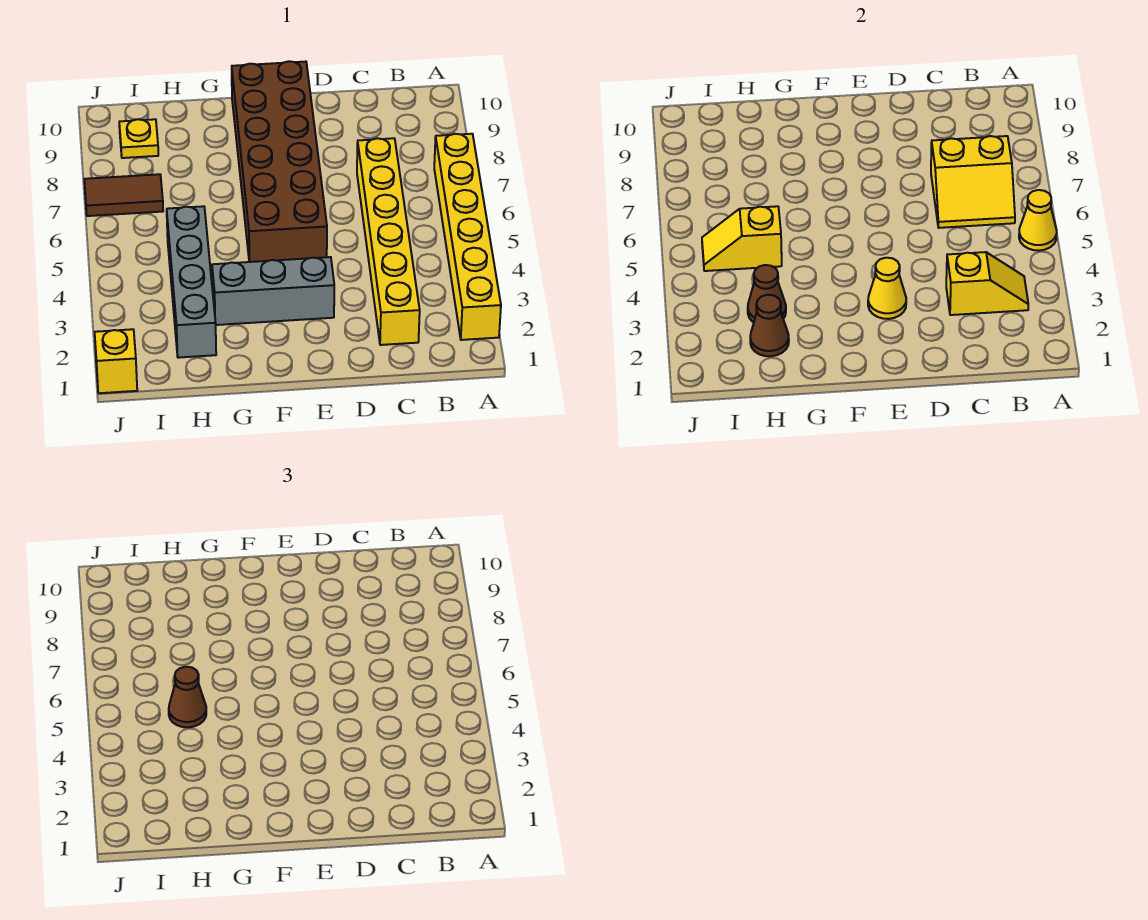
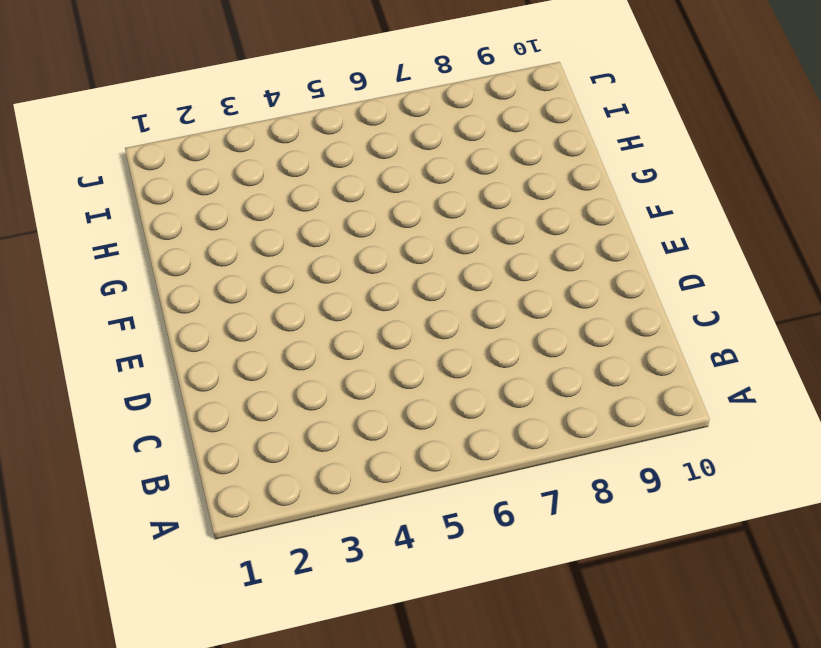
none -> yellow 1x6 brick [434,134,501,340]
none -> yellow 1x6 brick [357,138,420,345]
none -> grey 1x3 brick [212,257,334,325]

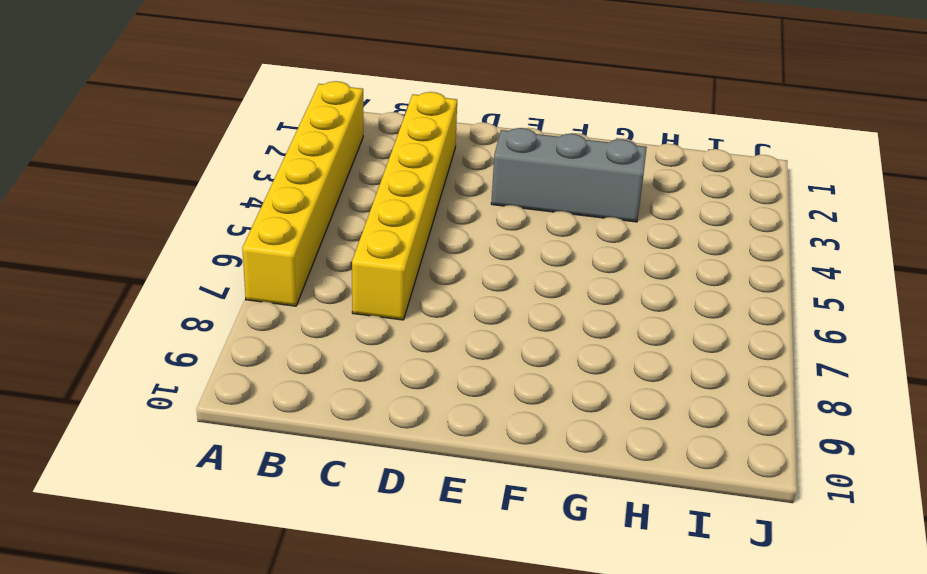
none -> brown 2x6 brick [232,61,327,262]
none -> grey 1x4 brick [167,206,216,358]
none -> brown 1x2 tile [84,174,163,216]

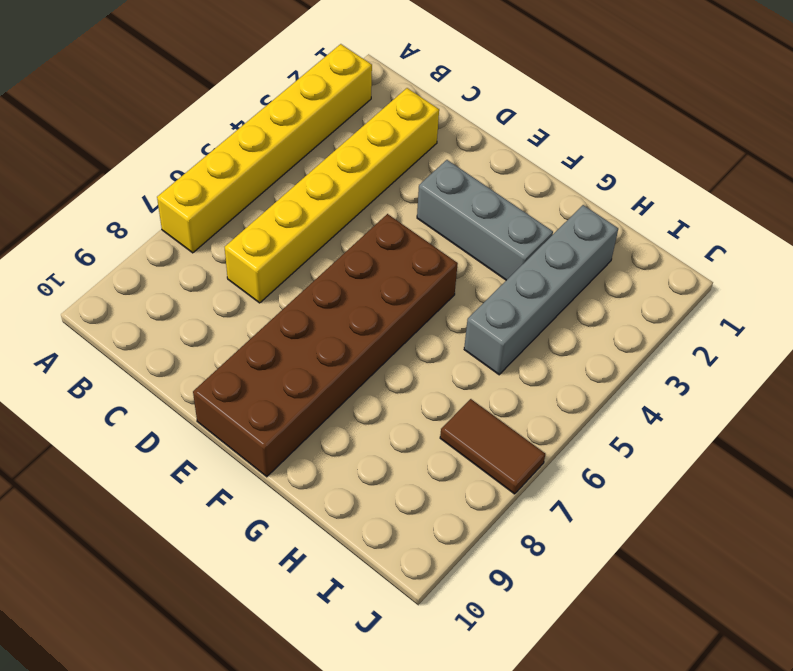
none -> yellow 1x1 plate [119,119,158,158]
none -> yellow 1x1 brick [95,329,137,393]
none -> yellow 1x1 cone [1019,190,1057,251]

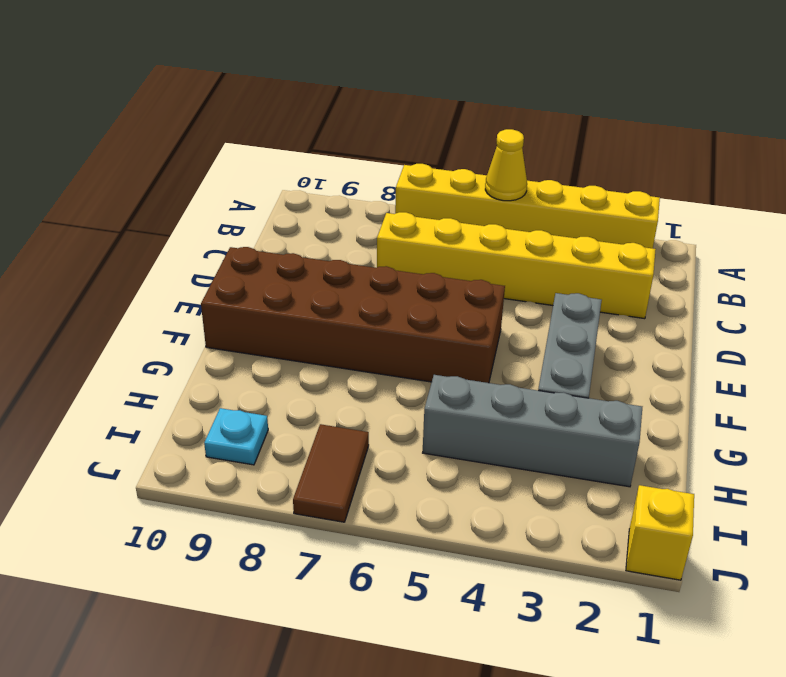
cyan 1x1 plate [204,408,268,465] -> yellow 1x1 plate [119,119,158,158]
none -> yellow 1x2 slope [946,252,1028,315]
none -> yellow 2x2 slope [931,136,1015,228]
none -> yellow 1x1 cone [868,258,906,319]

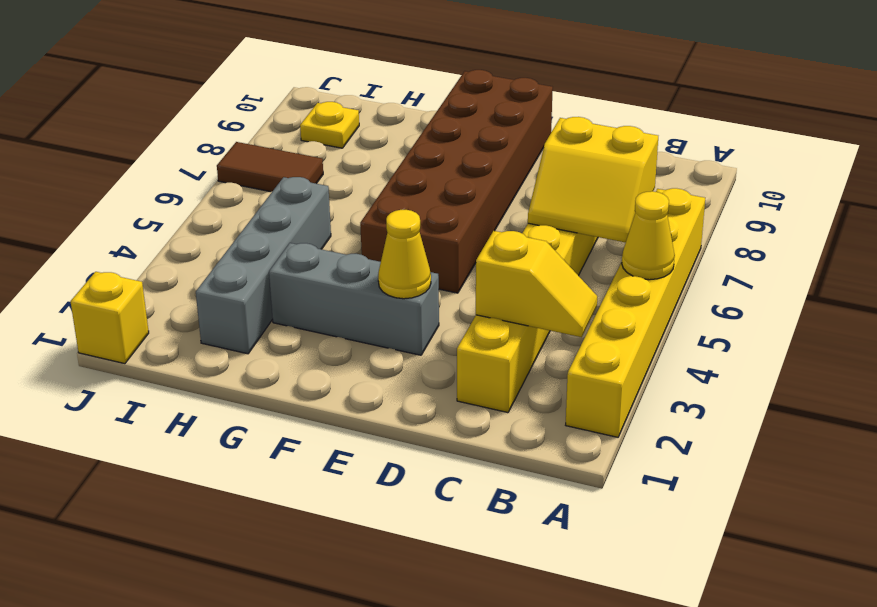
none -> brown 1x1 cone [750,295,789,356]
none -> brown 1x1 cone [748,265,786,322]
none -> yellow 1x2 slope [702,206,782,271]

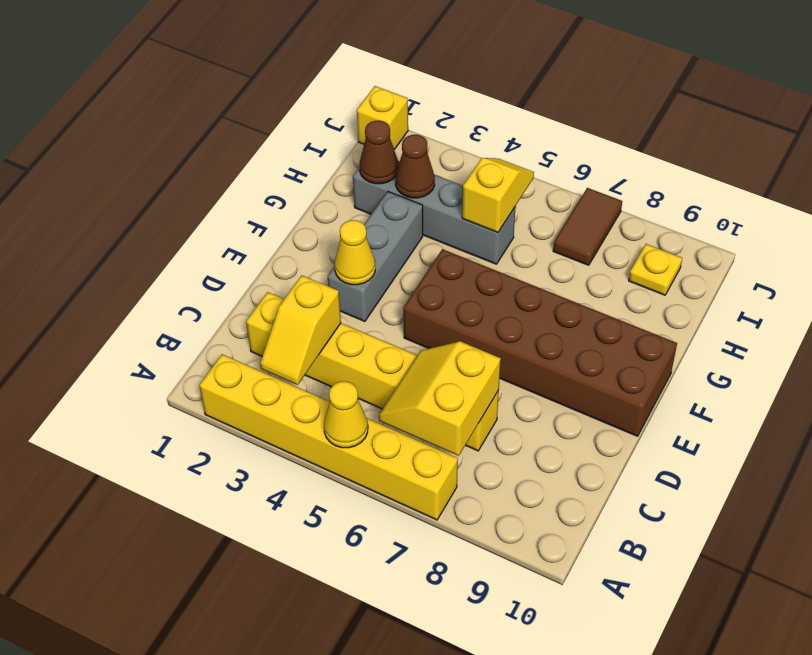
none -> brown 1x1 cone [169,667,206,727]

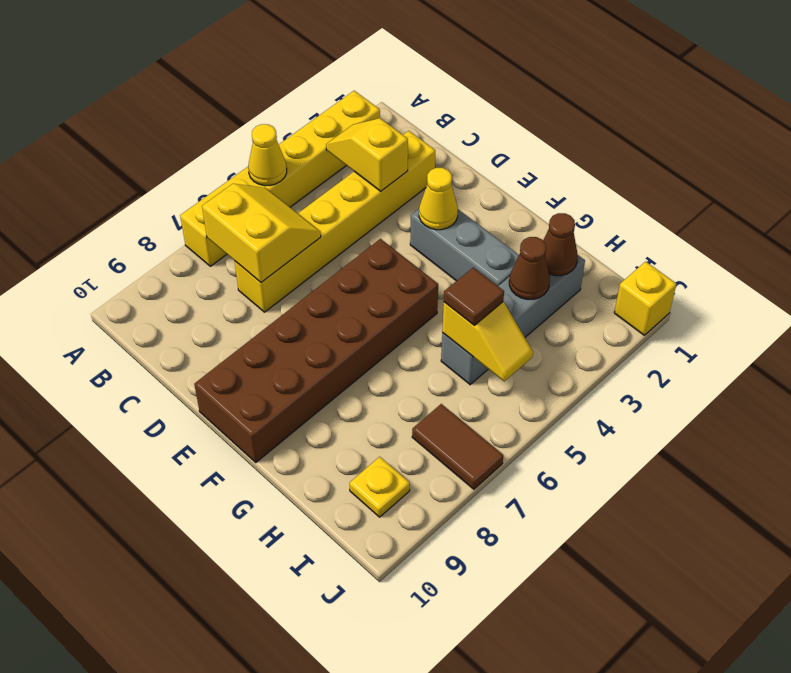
brown 1x1 tile [444,267,504,325] -> brown 1x1 cone [169,667,206,727]

